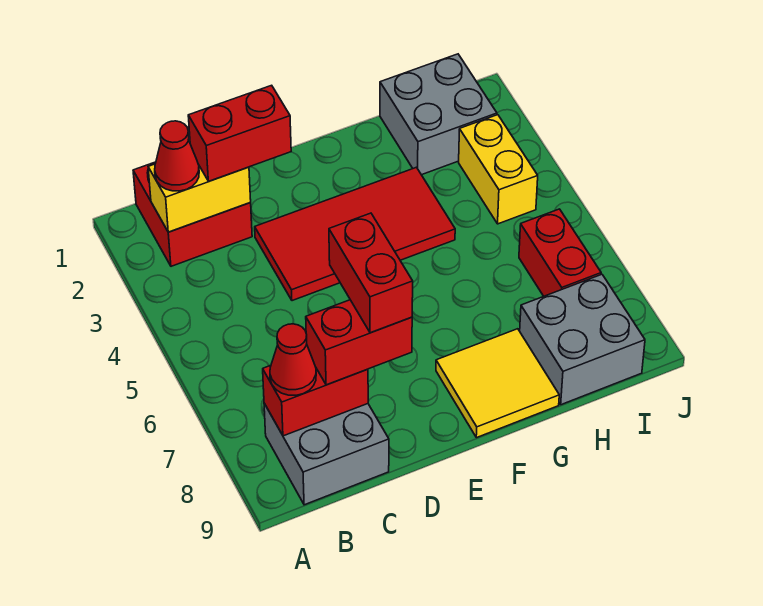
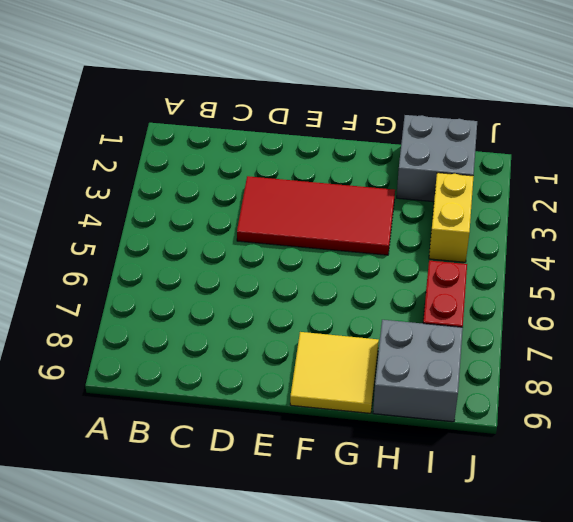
none -> red 2x2 brick [133,162,252,266]
none -> grey 2x2 brick [264,403,389,505]
none -> yellow 1x2 brick [148,164,251,232]

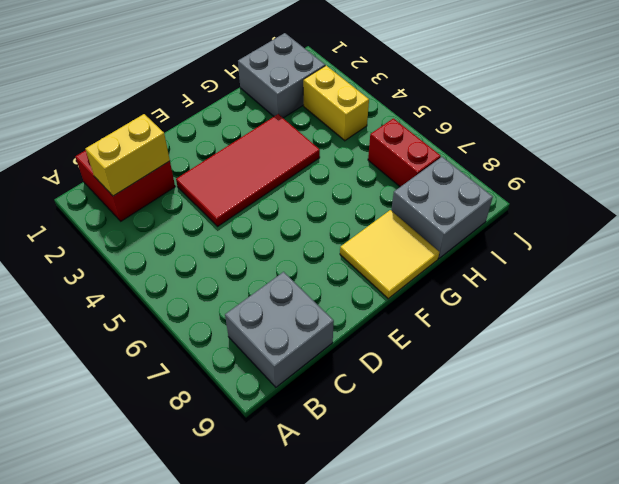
none -> red 1x2 brick [263,365,368,436]
none -> red 1x1 cone [155,121,199,191]
none -> red 1x1 cone [270,324,316,395]

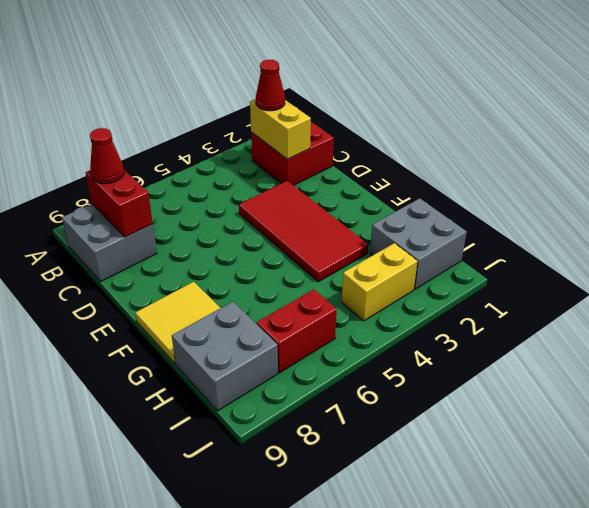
none -> red 1x2 brick [188,85,291,181]
none -> red 1x2 brick [306,300,412,385]
none -> red 1x2 brick [329,213,413,333]

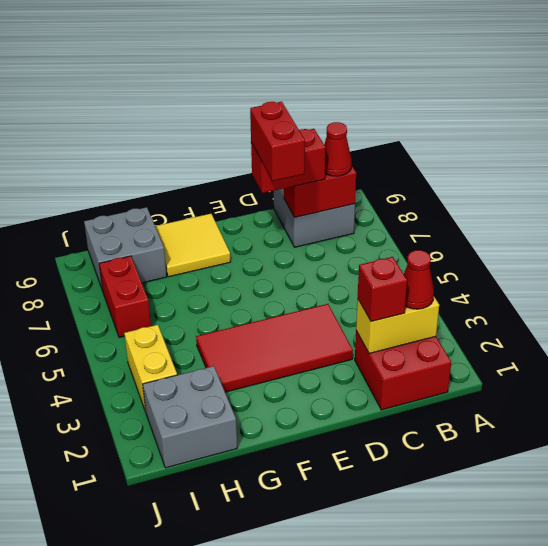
red 1x1 brick [358,257,407,322] -> red 1x2 brick [188,85,291,181]

